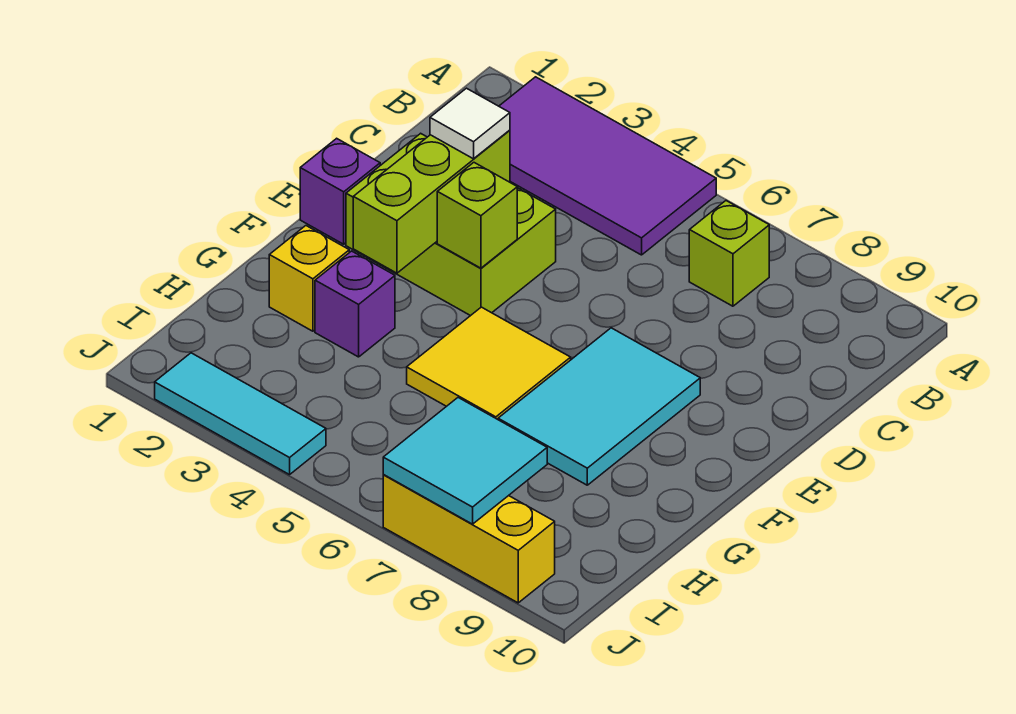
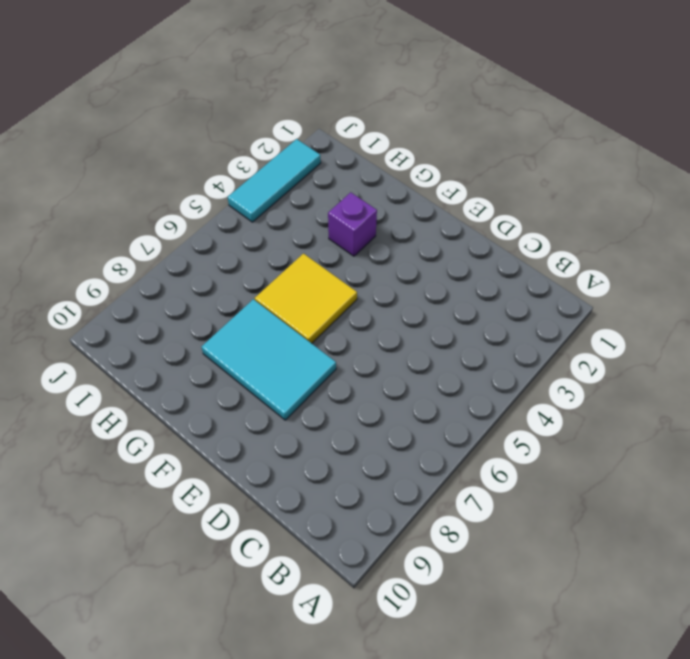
none -> purple 2x4 tile [499,77,716,255]
none -> lime 1x1 brick [689,201,769,306]
none -> lime 2x3 brick [346,133,556,316]

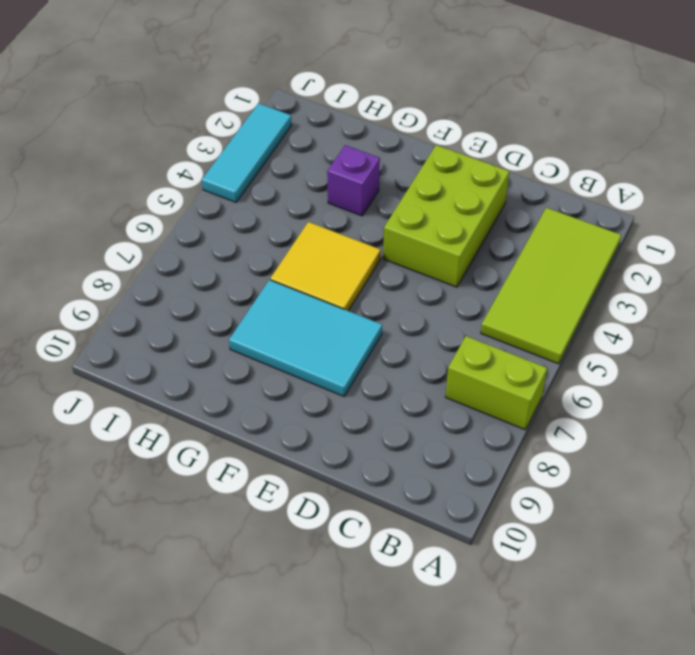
lime 2x4 tile [481,208,621,364] -> purple 2x4 tile [499,77,716,255]
lime 1x2 brick [445,336,547,430] -> lime 1x1 brick [689,201,769,306]
none -> purple 1x1 brick [300,138,380,244]
none -> yellow 1x1 brick [269,226,349,331]
none -> yellow 1x3 brick [383,475,555,603]

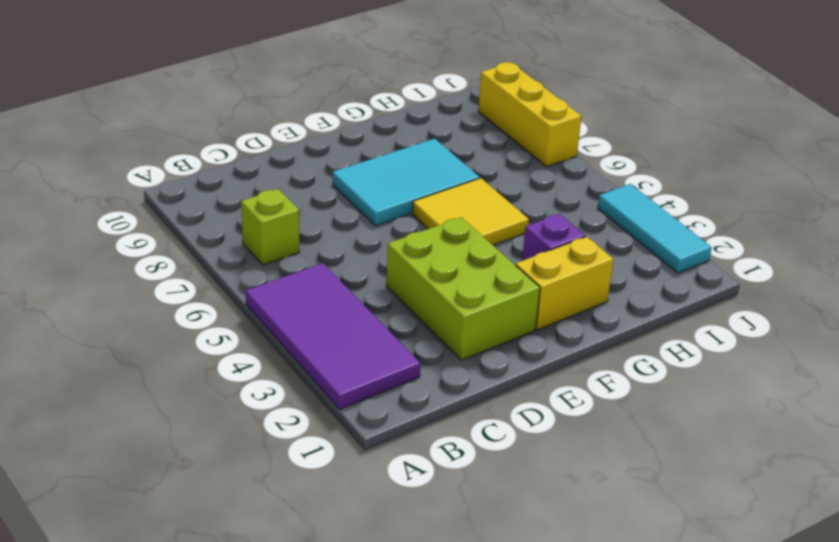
yellow 1x2 brick [515,237,614,330] -> yellow 1x1 brick [269,226,349,331]
none -> purple 1x1 brick [300,138,380,244]
none -> lime 1x3 brick [353,130,510,273]
none -> lime 1x1 brick [437,163,517,268]

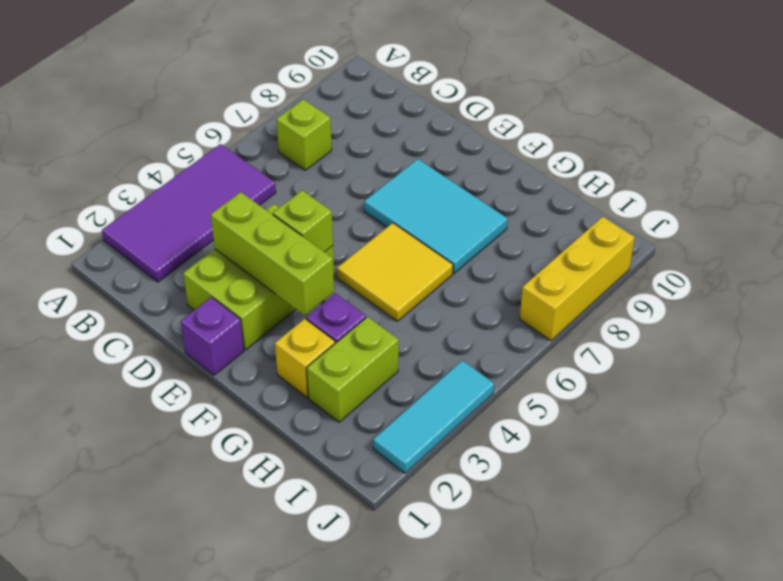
lime 1x2 brick [307,317,399,422] -> none
none -> cyan 2x2 tile [383,398,547,524]
none -> white 1x1 tile [430,88,510,159]

